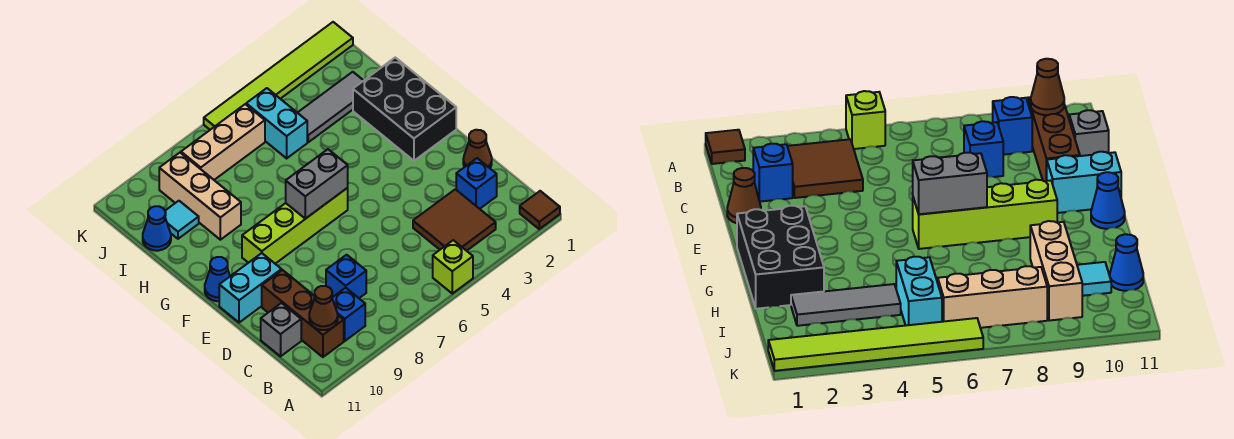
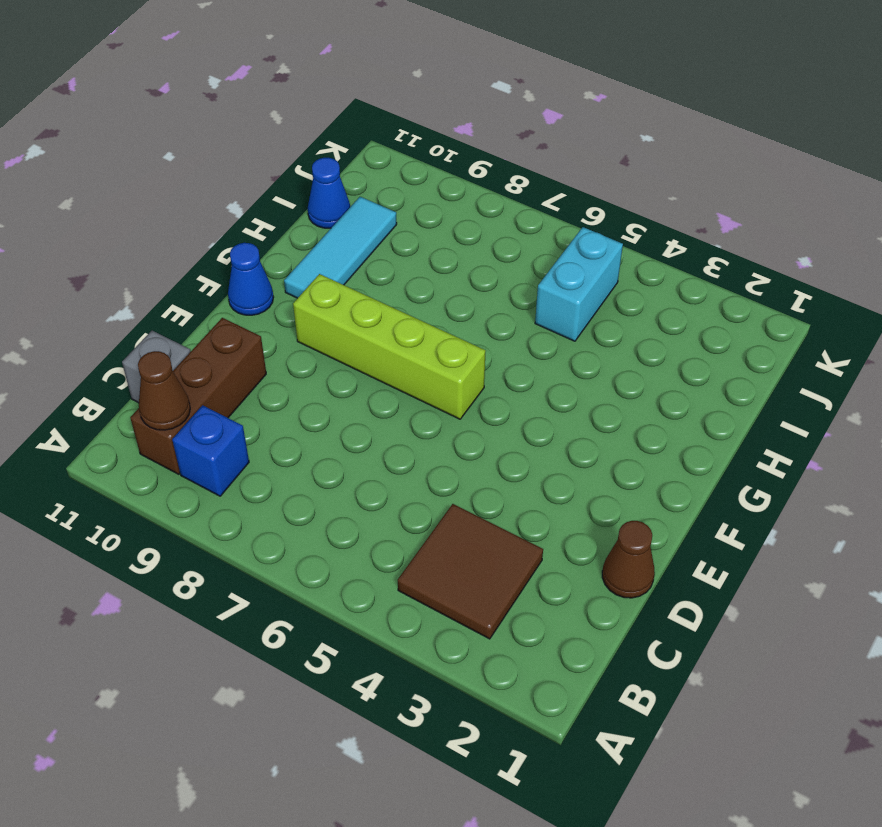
cyan 1x3 tile [284,197,397,298] -> cyan 1x1 tile [165,201,199,239]
none -> brown 1x1 tile [520,191,560,229]
none -> lime 1x1 brick [433,240,473,293]
none -> blue 1x1 brick [456,158,497,209]

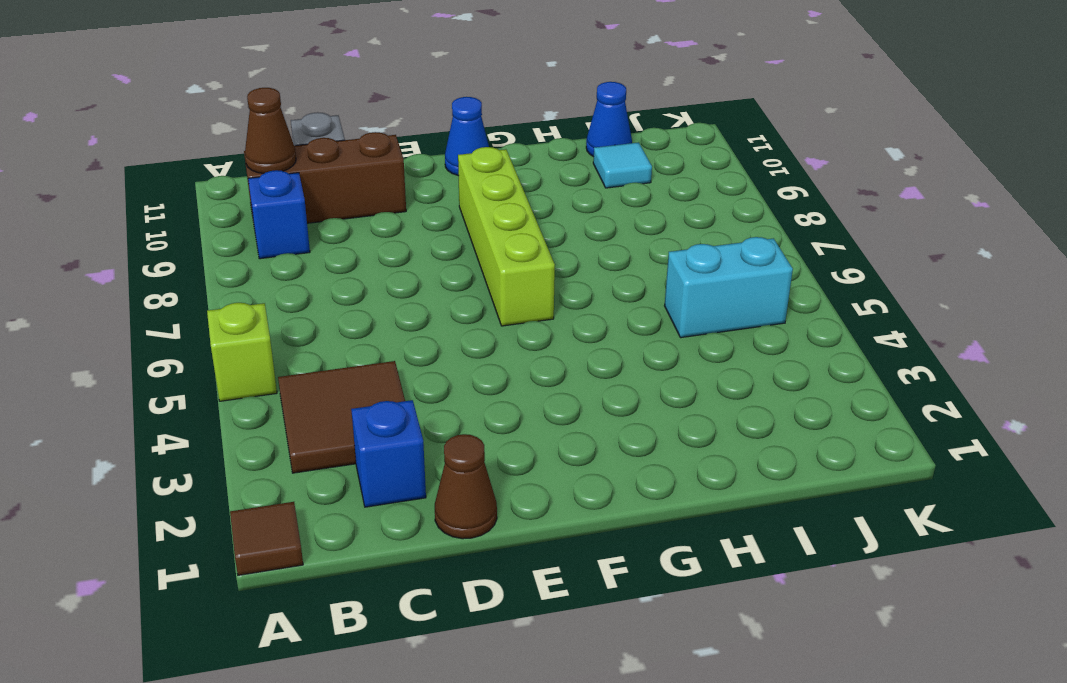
none -> blue 1x1 brick [326,255,366,298]
none -> cyan 1x2 brick [219,253,282,323]
none -> black 2x3 brick [353,57,456,161]

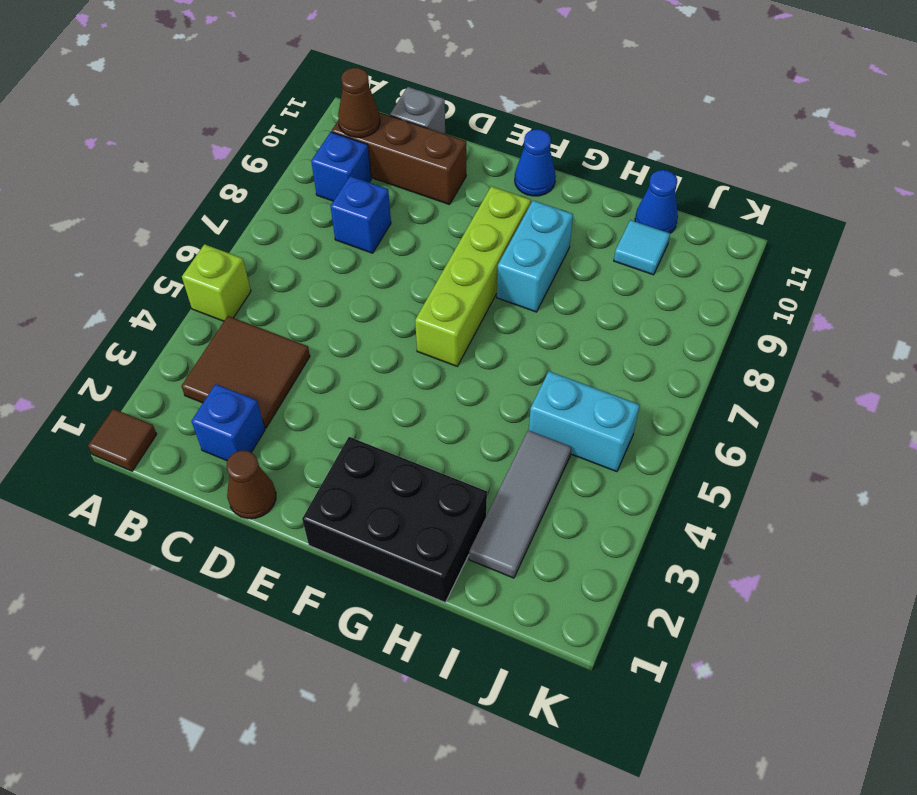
cyan 1x2 brick [497,200,573,312] -> cyan 1x2 brick moved to [219,253,282,323]
none -> tan 1x3 brick [159,153,241,240]
none -> tan 1x3 brick [181,104,265,180]
none -> lime 1x6 tile [204,22,353,130]

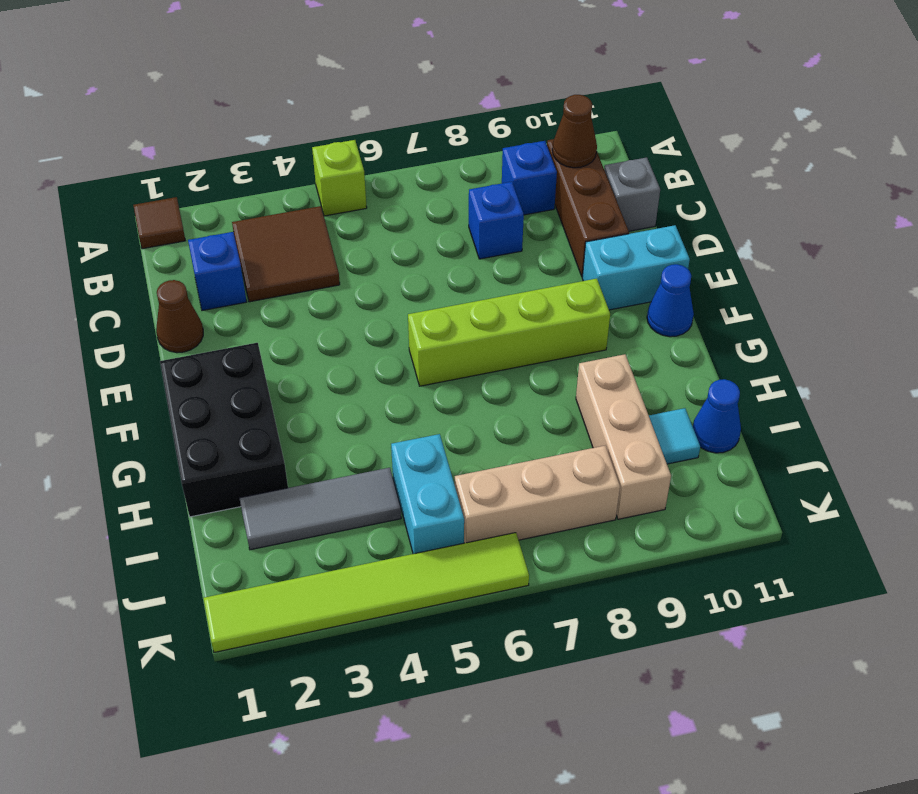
none -> grey 1x2 brick [286,149,348,219]

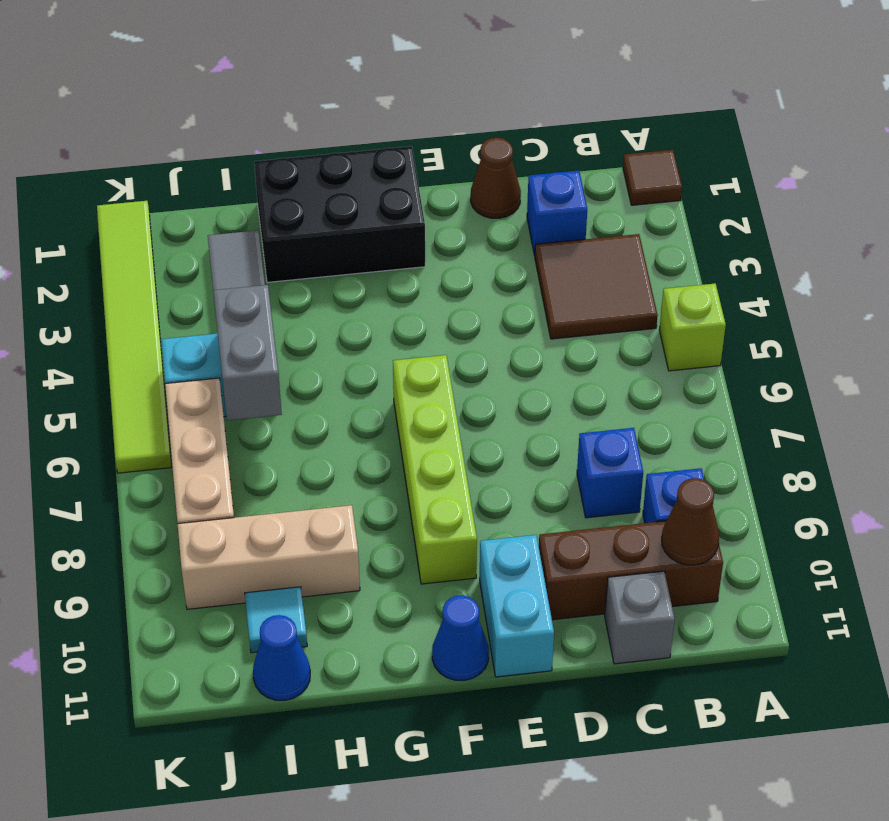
grey 1x2 brick [213,285,282,420] -> grey 1x2 brick moved to [286,149,348,219]

